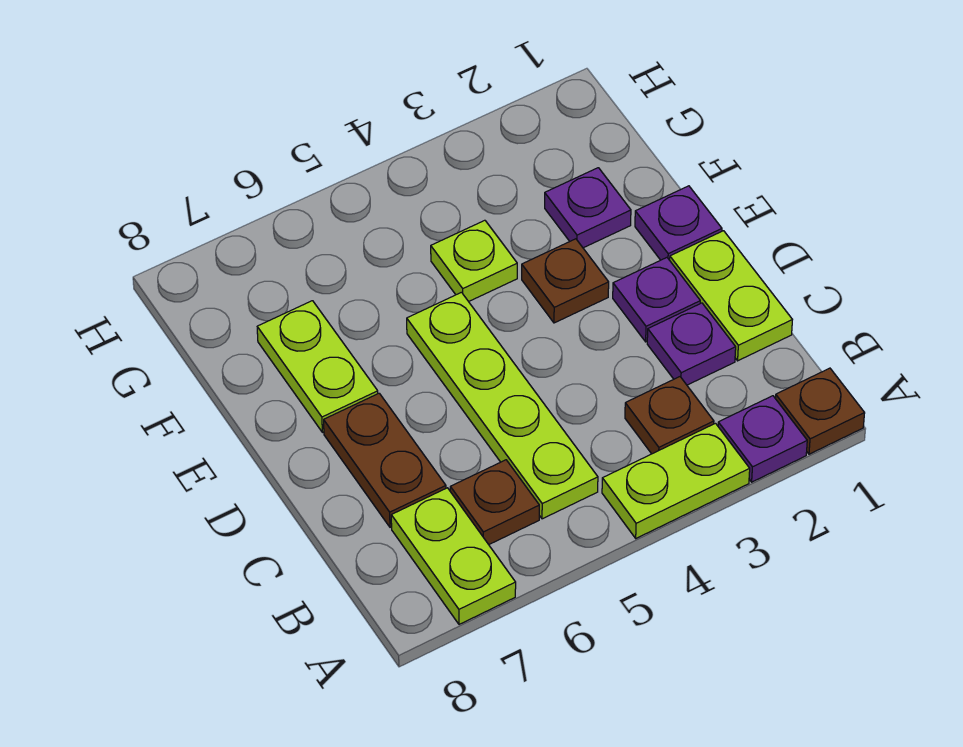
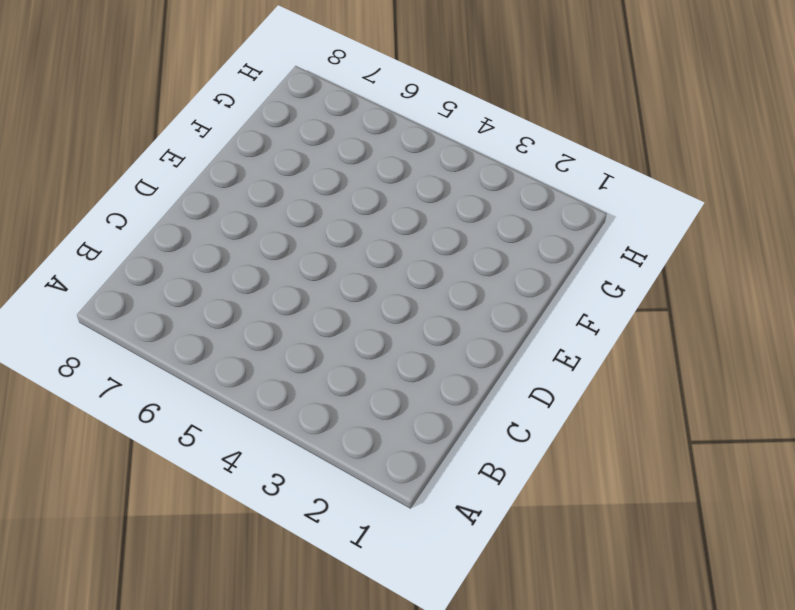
none -> brown 1x1 plate [776,368,865,454]
none -> purple 1x1 plate [718,396,807,482]
none -> lime 1x2 plate [602,423,750,538]

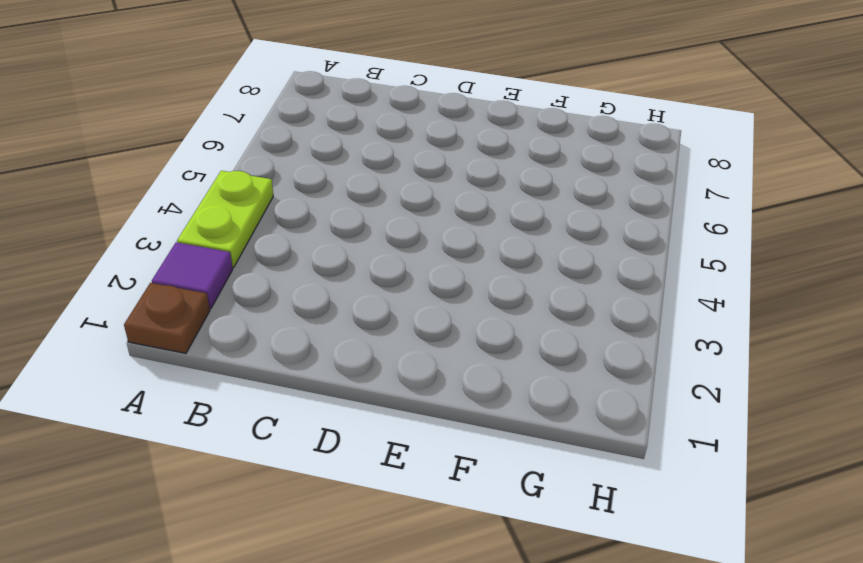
purple 1x1 tile [152,242,233,309] -> purple 1x1 plate [718,396,807,482]
none -> lime 1x2 plate [391,488,516,624]
none -> brown 1x1 plate [625,377,714,454]
none -> lime 1x4 plate [407,292,598,519]

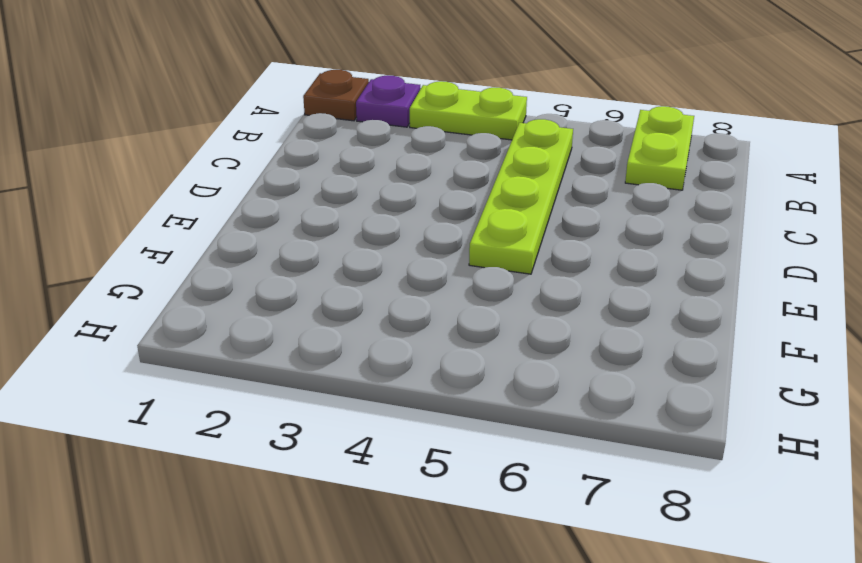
none -> brown 1x1 plate [625,377,714,454]
none -> brown 1x1 plate [450,460,539,545]
none -> lime 1x2 plate [670,231,792,361]

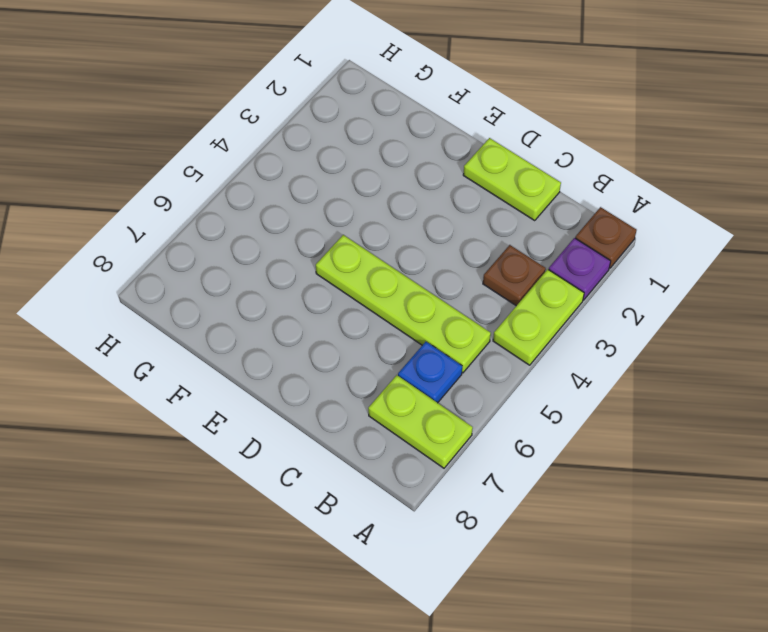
blue 1x1 plate [398,342,462,403] -> brown 1x1 plate [450,460,539,545]
none -> purple 1x1 plate [647,303,736,385]
none -> brown 1x2 plate [324,393,446,527]
none -> purple 1x1 plate [613,258,700,342]

